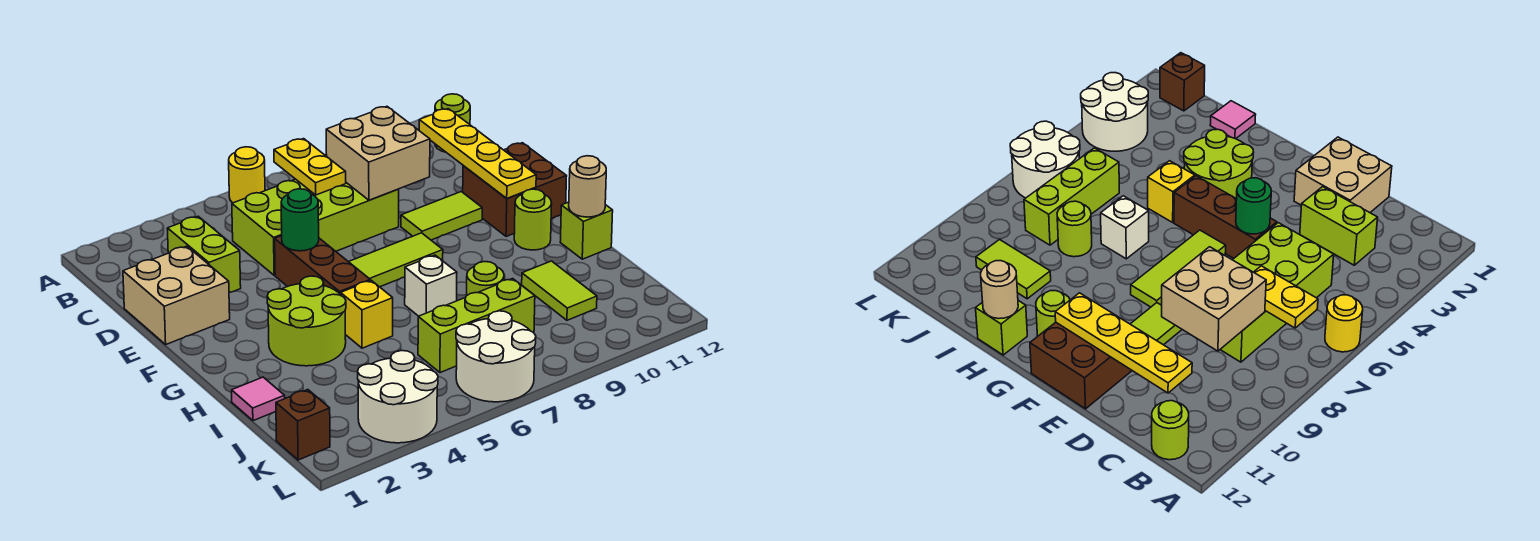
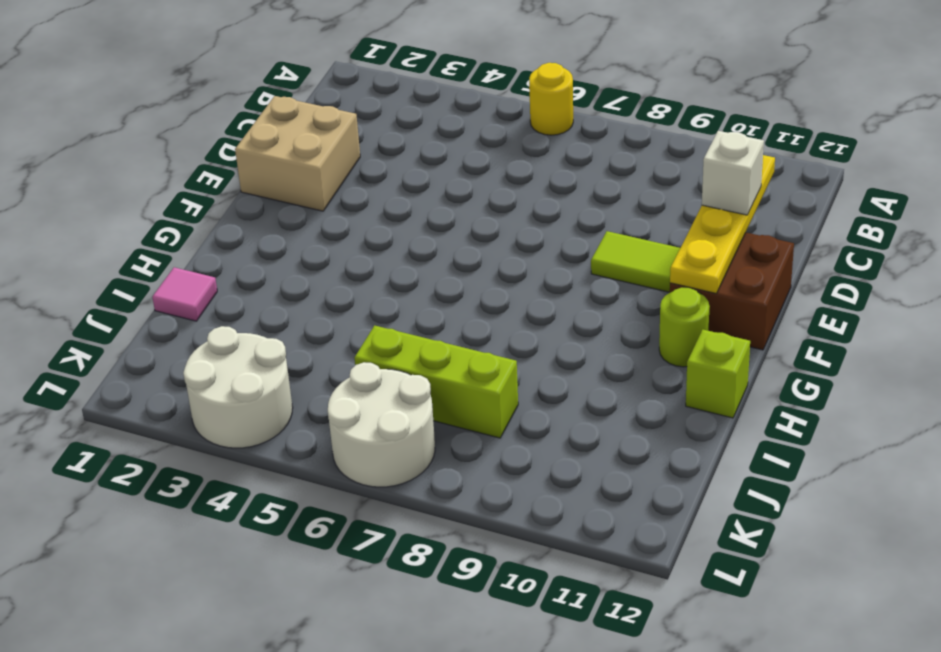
white 1x1 brick [702,131,764,215] -> white 1x1 brick moved to [405,255,457,316]
none -> lime 1x1 round brick [435,94,470,152]
none -> lime 1x2 brick [167,216,241,293]
none -> lime 2x4 brick [232,179,399,275]

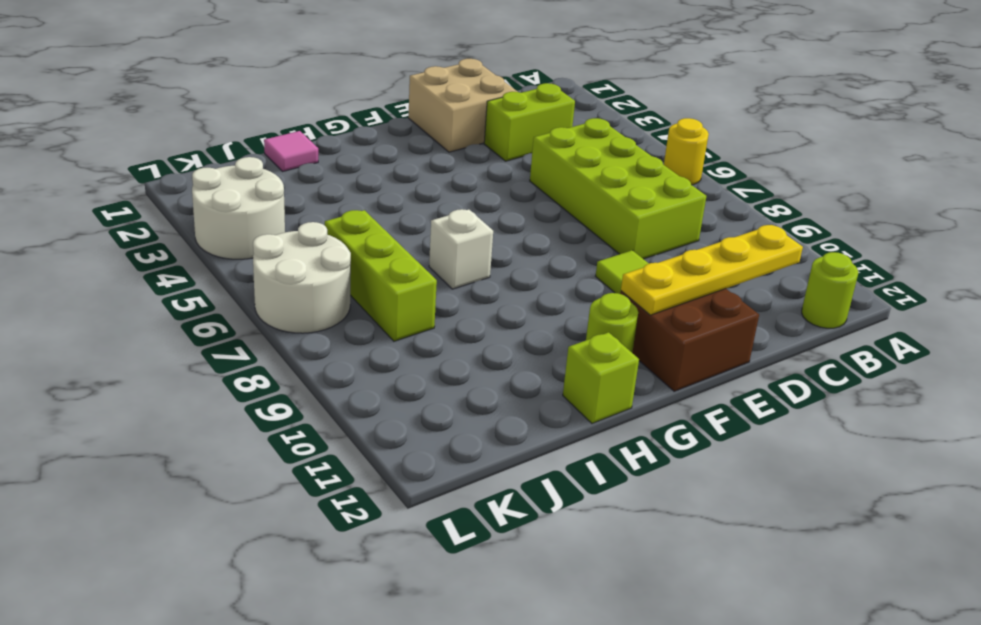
none -> brown 1x3 brick [275,236,370,295]
none -> lime 1x3 tile [349,233,443,287]
none -> lime 2x2 round brick [267,276,346,366]

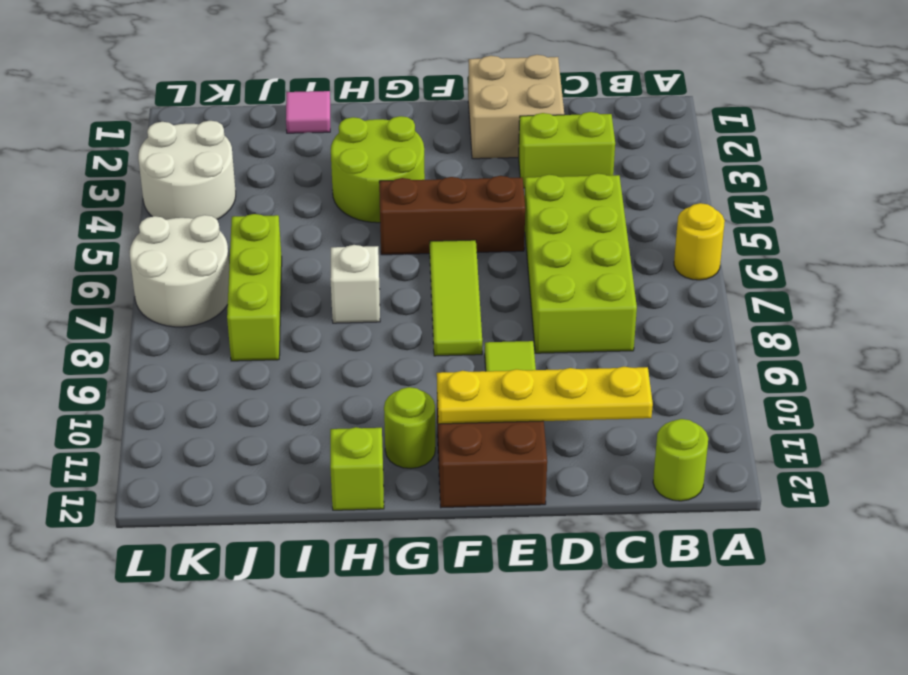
none -> yellow 1x1 brick [341,280,393,348]
none -> lime 1x1 round brick [467,262,504,295]
none -> lime 1x2 tile [522,261,597,320]

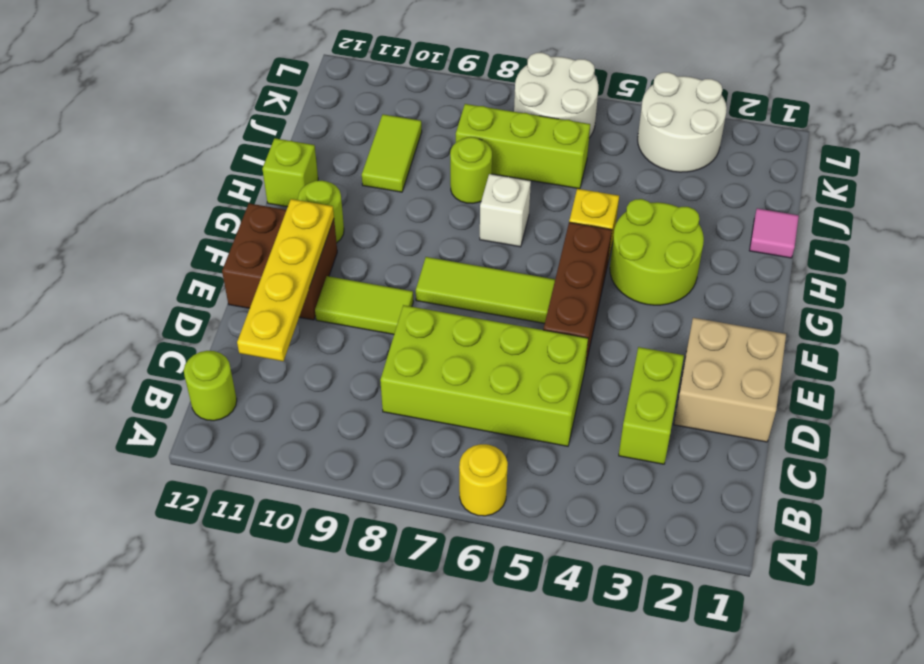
none -> brown 1x1 brick [276,390,330,460]
none -> yellow 1x2 plate [274,139,346,195]
none -> tan 2x2 brick [326,106,430,200]

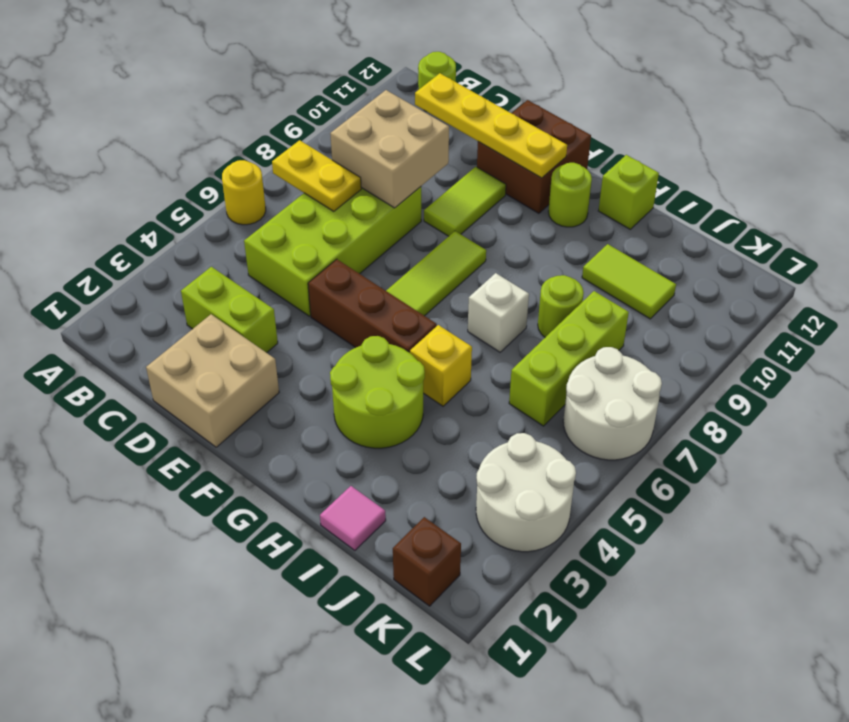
none -> green 1x1 round brick [281,189,319,251]
none -> tan 1x1 round brick [569,156,606,217]

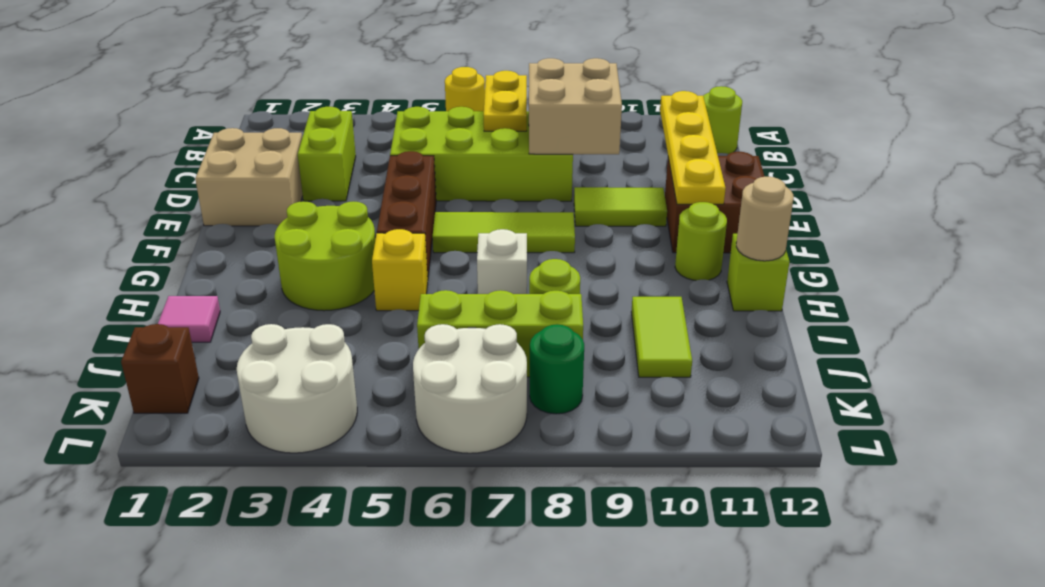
green 1x1 round brick [530,324,584,414] -> green 1x1 round brick moved to [281,189,319,251]

